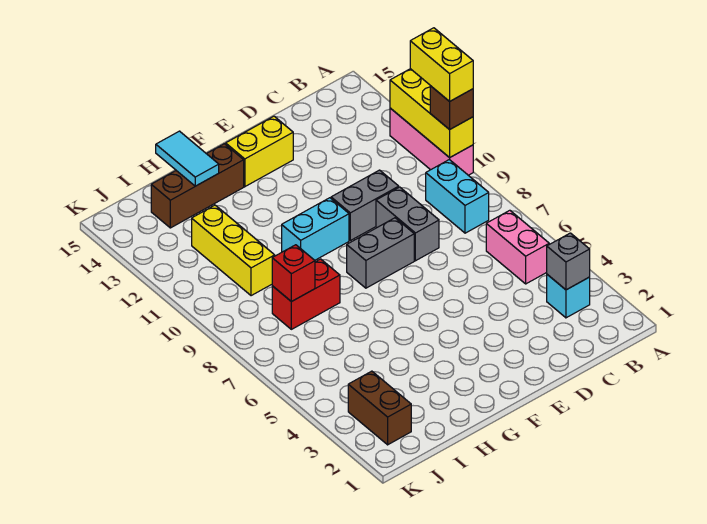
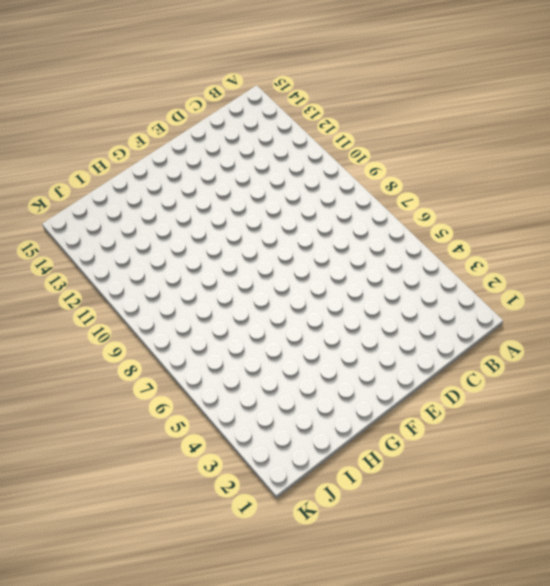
none -> pink 1x3 brick [390,108,473,175]
none -> cyan 1x1 brick [547,274,590,318]
none -> pink 1x2 brick [486,210,549,284]

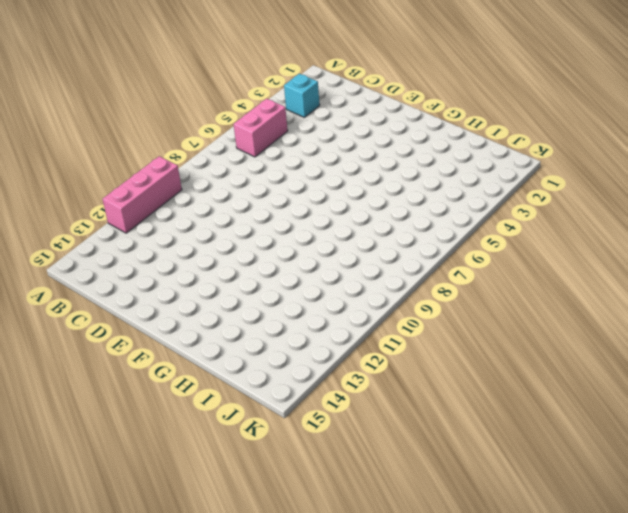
none -> cyan 1x2 brick [426,160,489,233]
none -> grey 1x2 brick [376,187,439,261]
none -> grey 1x2 brick [331,170,399,241]

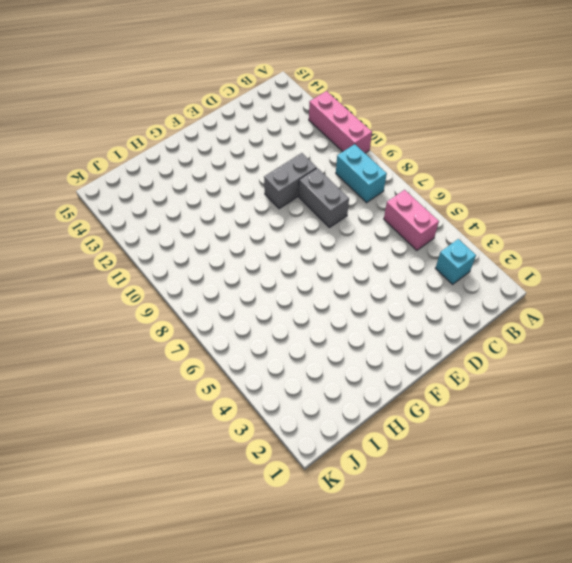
none -> grey 1x2 brick [347,218,414,288]
none -> yellow 1x2 brick [226,116,293,187]
none -> cyan 1x2 brick [282,198,349,260]

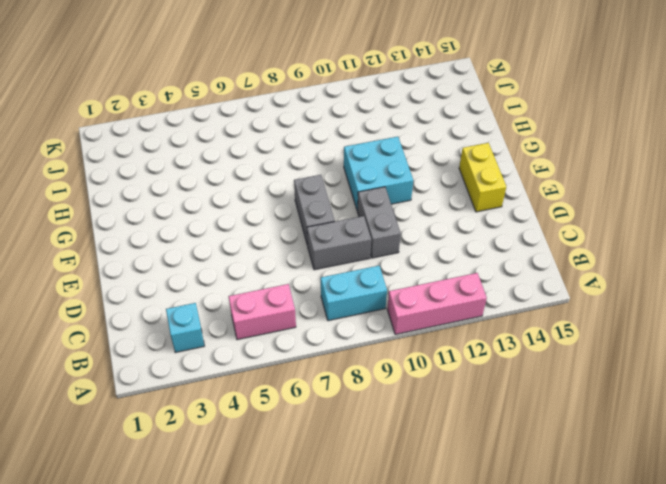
cyan 2x2 brick [344,137,413,210] -> cyan 1x2 brick [282,198,349,260]
none -> brown 1x3 brick [151,144,244,228]
none -> red 1x2 brick [272,259,340,329]
none -> yellow 1x3 brick [192,205,275,296]

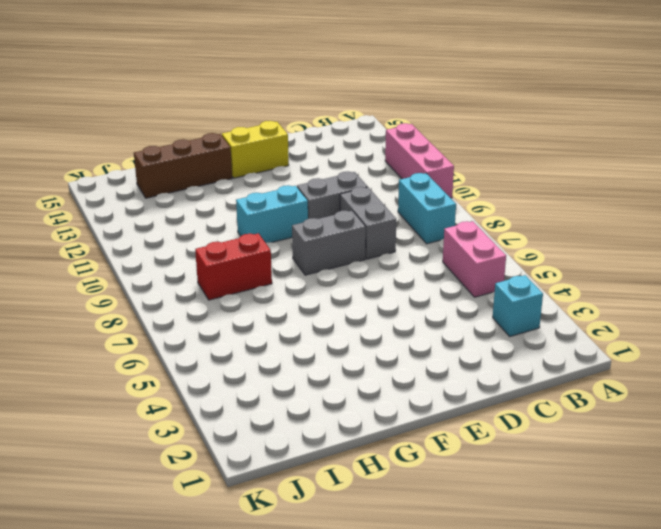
none -> yellow 1x3 brick [192,205,275,296]
none -> brown 1x2 brick [348,371,411,445]
none -> yellow 1x3 brick [390,69,473,158]

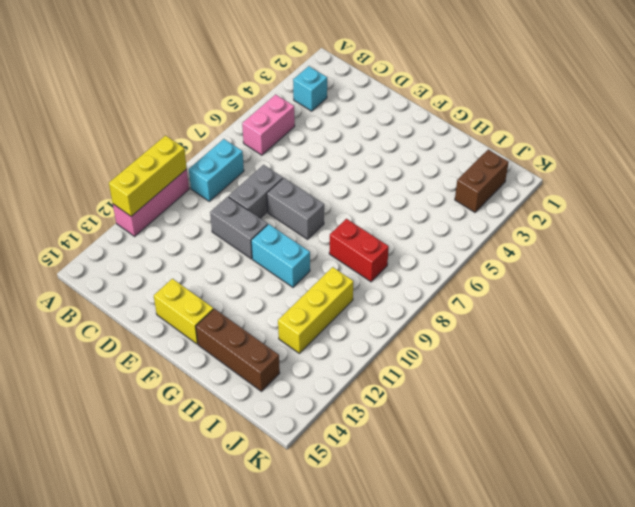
none -> grey 1x1 brick [547,233,590,290]
none -> cyan 1x2 tile [156,131,219,186]
none -> red 1x1 brick [272,245,315,302]

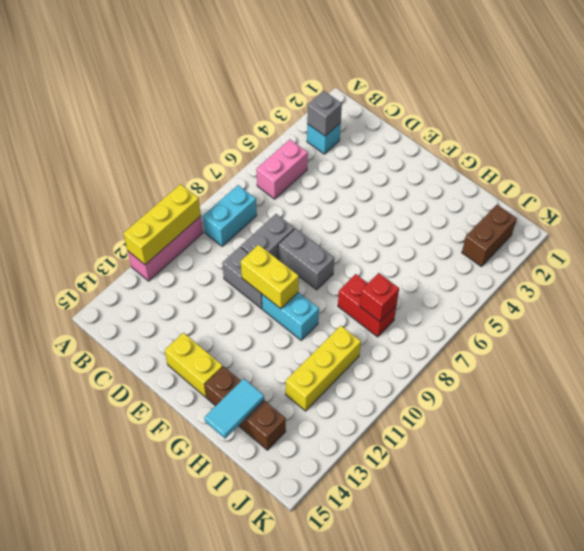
yellow 1x2 brick [241,245,299,309] -> yellow 1x2 brick turned to [410,28,473,101]
none -> brown 1x1 brick [430,86,473,130]

